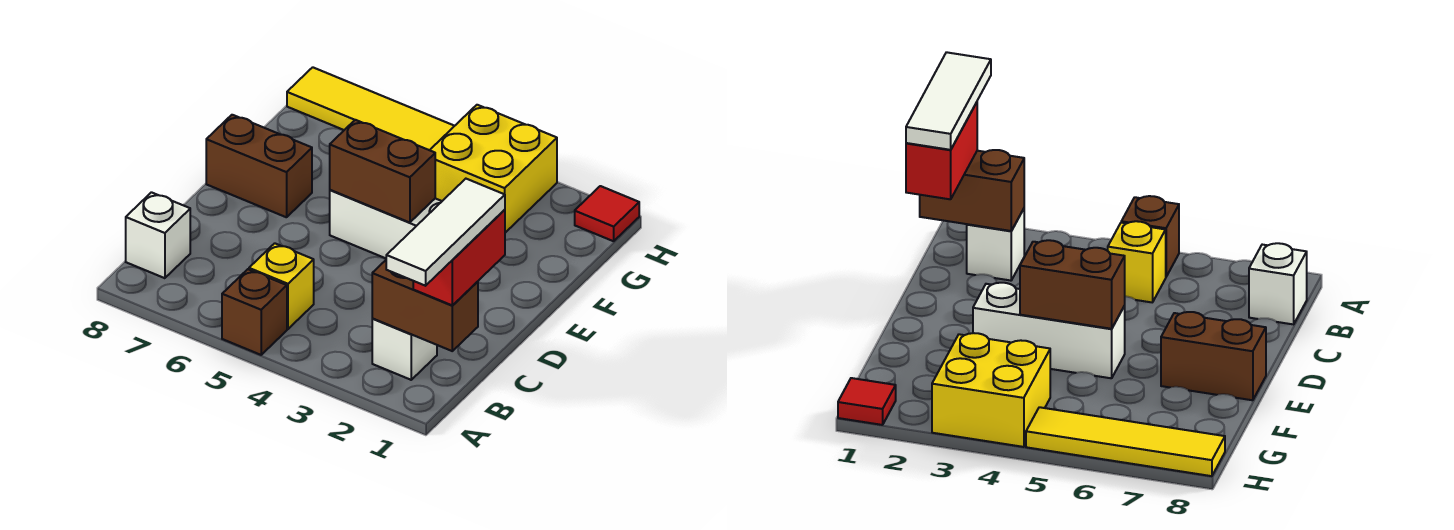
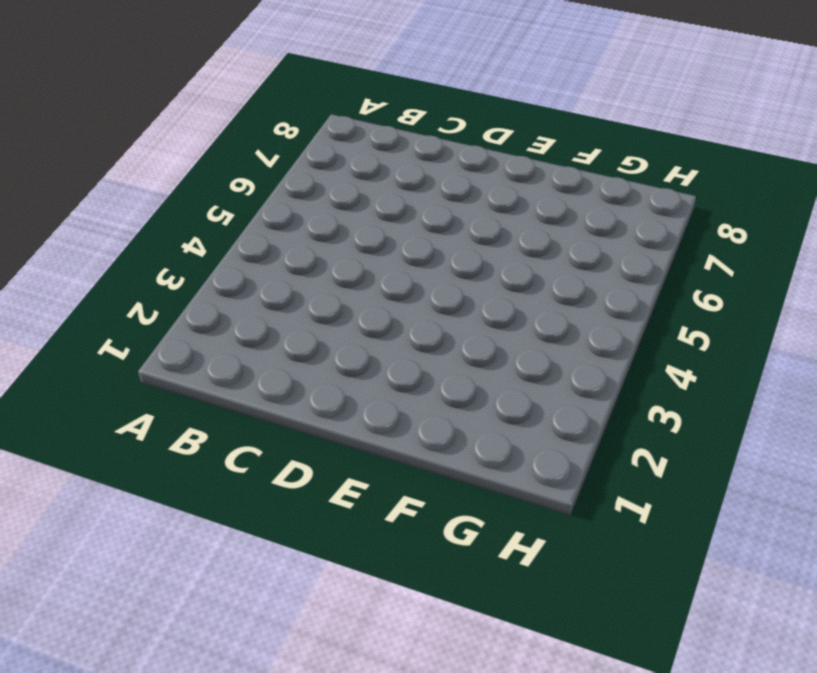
none -> brown 1x1 brick [222,269,287,355]
none -> white 1x1 brick [372,318,437,380]
none -> yellow 1x1 brick [249,243,314,329]

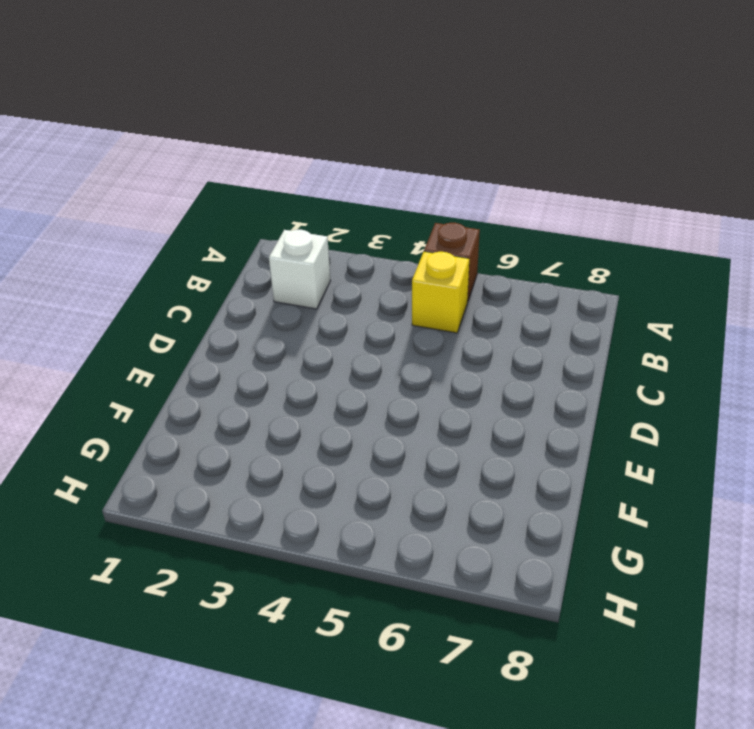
none -> white 1x1 brick [126,192,190,278]
none -> white 1x3 brick [330,190,442,258]
none -> brown 1x2 brick [206,115,312,217]

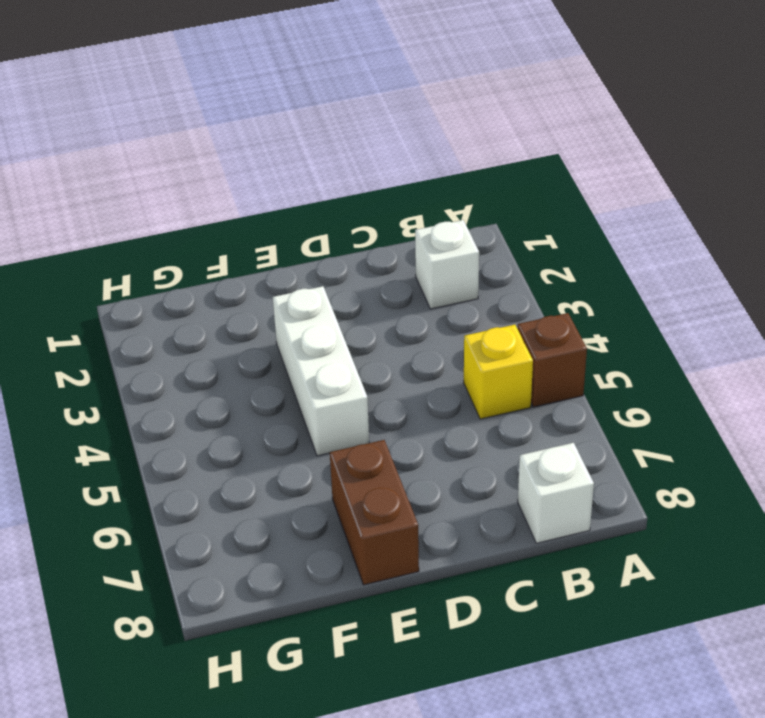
none -> yellow 2x2 brick [430,105,557,233]
none -> red 1x1 tile [575,186,639,241]
none -> yellow 1x4 tile [287,67,454,150]

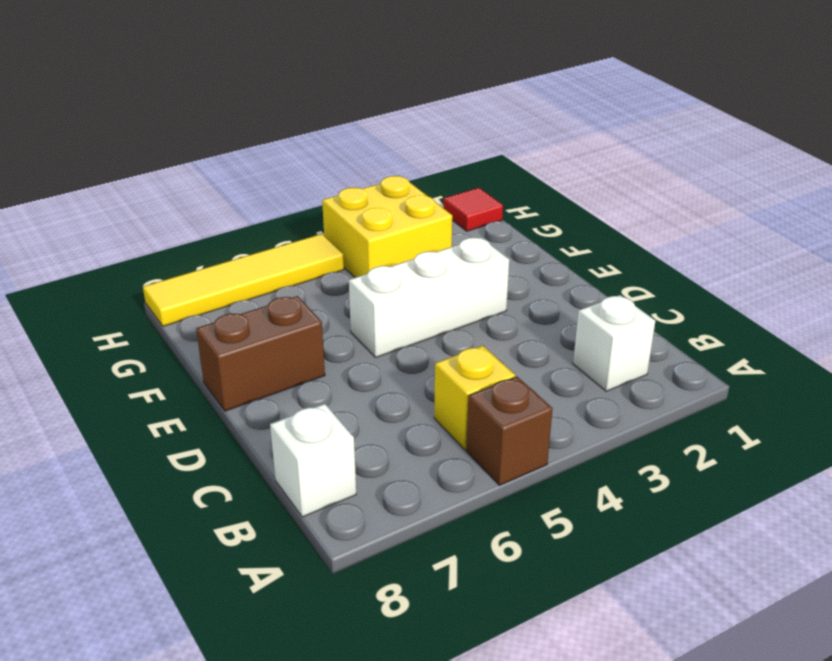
none -> brown 1x2 brick [372,260,478,351]
none -> brown 1x2 brick [330,120,435,223]
none -> red 1x2 brick [413,210,505,306]

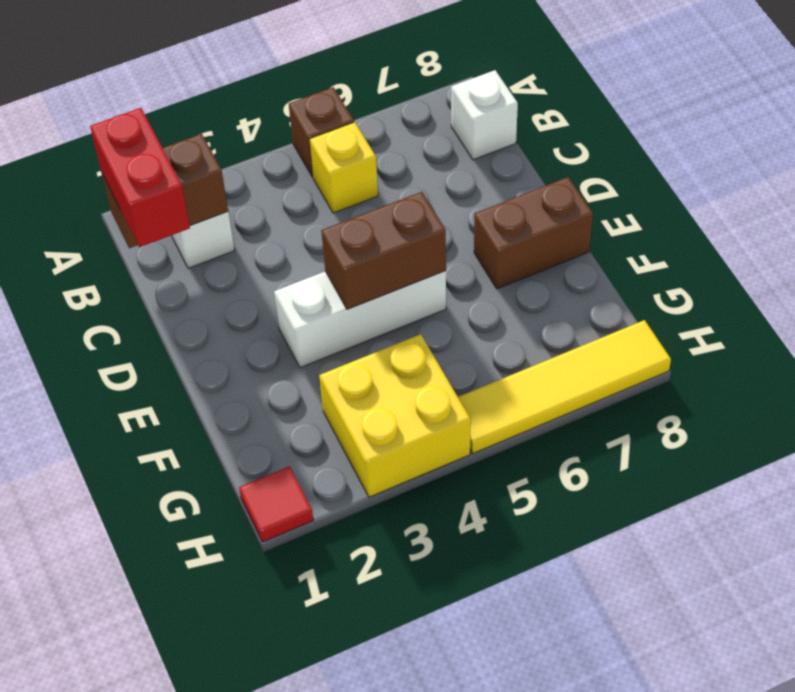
none -> white 1x3 tile [386,179,505,286]

